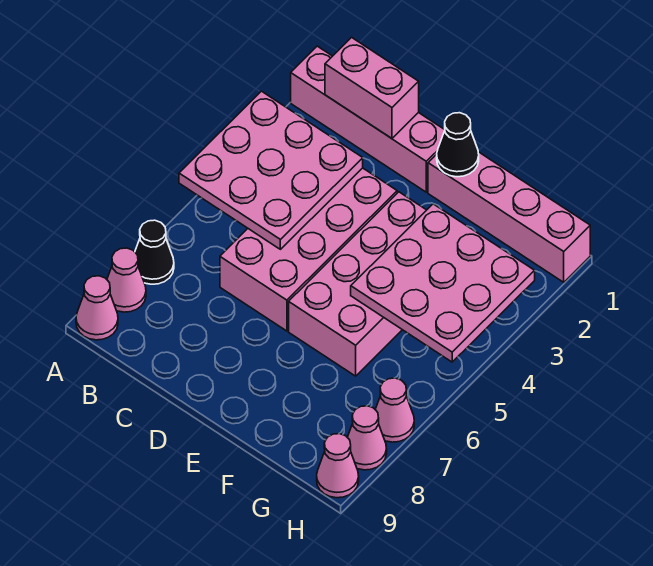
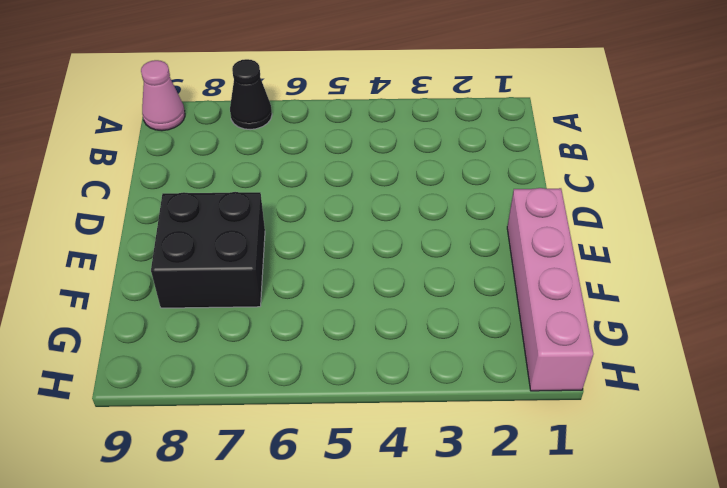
black 2x2 brick [151,192,265,308] -> none
none -> pink 1x4 brick [291,46,445,192]
none -> pink 1x1 cone [107,248,146,312]
none -> pink 2x4 brick [220,168,397,331]

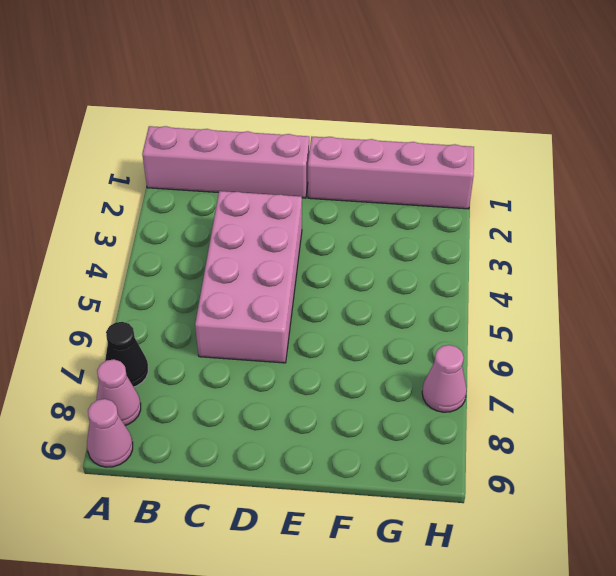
none -> pink 2x4 brick [289,192,426,376]
none -> pink 1x1 cone [347,406,387,470]
none -> pink 1x1 cone [317,434,359,498]

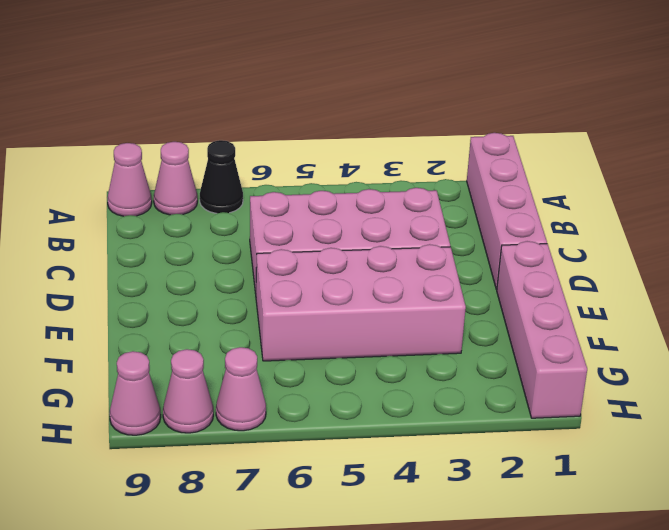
none -> pink 3x3 plate [179,91,363,249]
none -> pink 1x2 brick [325,37,419,138]
none -> black 1x1 cone [437,113,479,177]

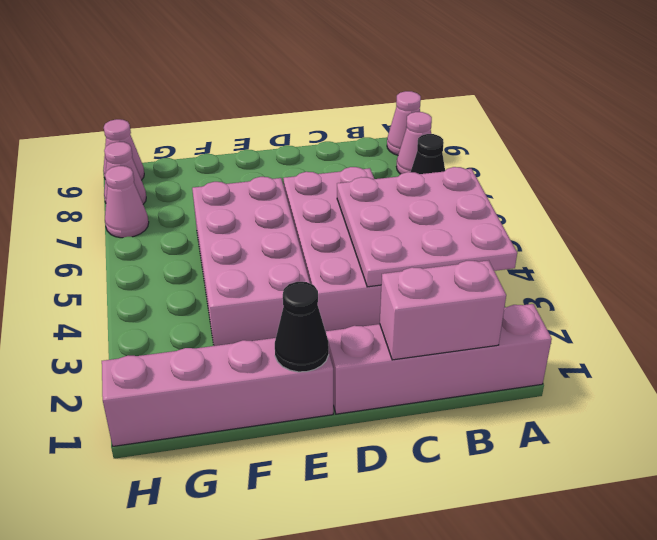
none -> pink 3x3 plate [351,204,535,362]

